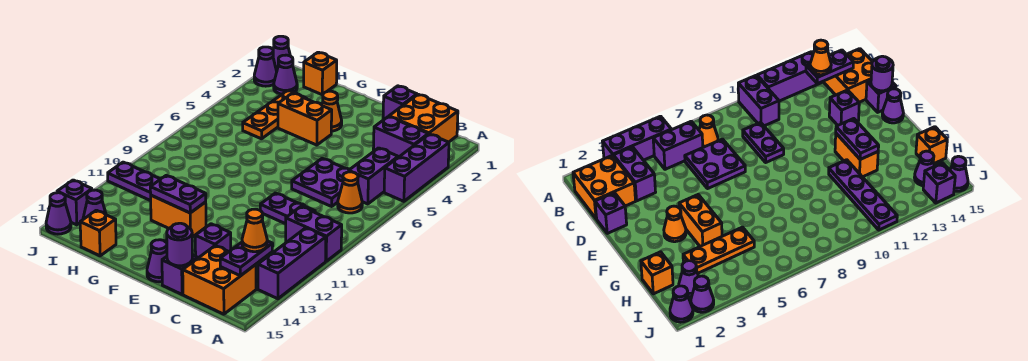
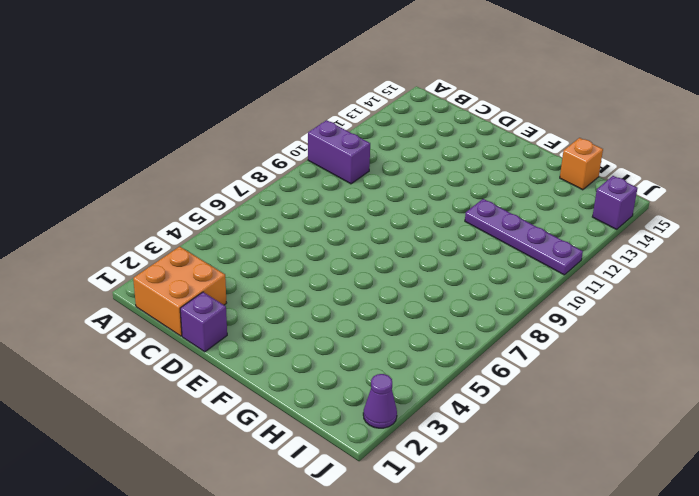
none -> purple 1x3 brick [384,134,449,201]
none -> purple 1x3 brick [258,228,326,299]
none -> purple 1x2 brick [373,117,428,157]
none -> purple 1x2 brick [349,148,398,204]

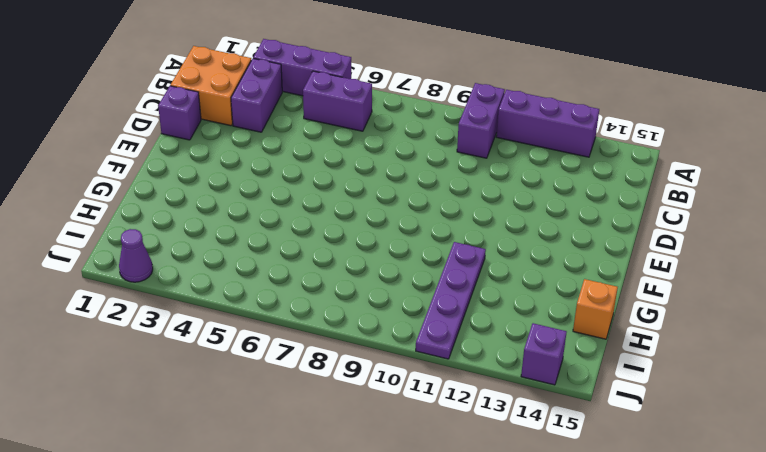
none -> orange 1x1 cone [338,172,362,213]
none -> orange 2x2 brick [183,246,256,314]
none -> purple 2x2 plate [292,158,350,206]
none -> purple 1x2 plate [260,193,315,224]

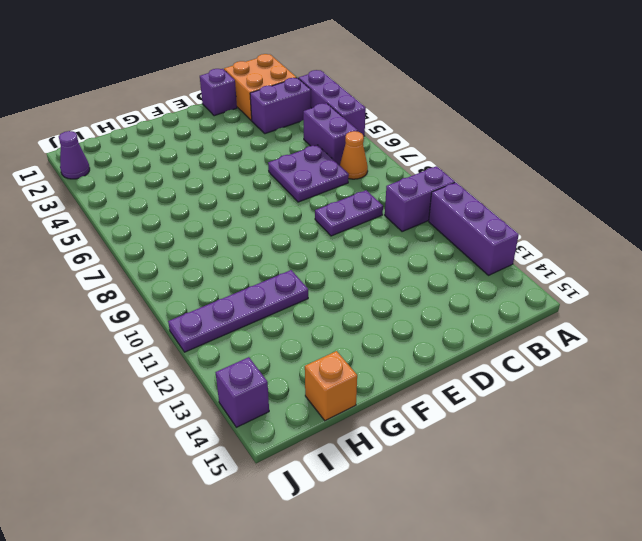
none -> orange 2x2 brick [183,246,256,314]
none -> purple 1x1 brick [195,224,231,258]
none -> purple 1x1 brick [162,255,198,294]
none -> purple 1x1 cone [147,240,167,282]

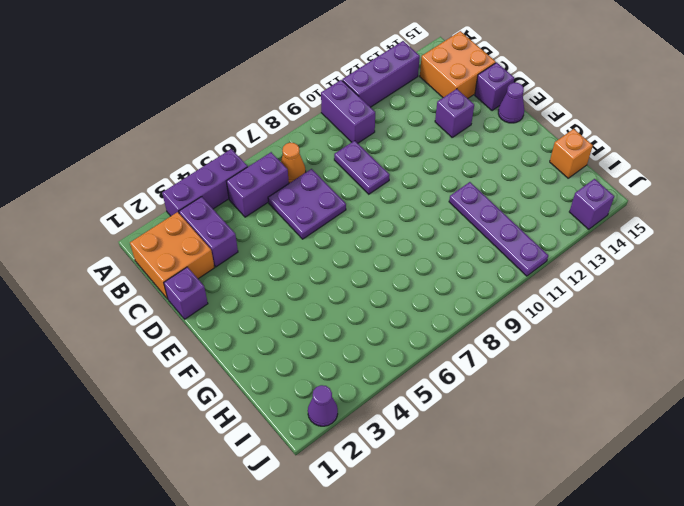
none -> orange 1x1 cone [322,91,342,131]
none -> orange 1x2 brick [278,93,332,145]
none -> orange 1x2 brick [151,195,206,237]
none -> orange 1x1 brick [304,52,337,95]

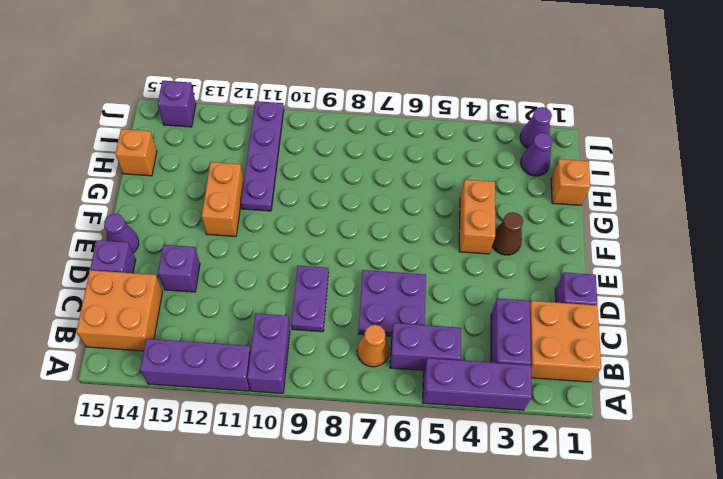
brown 1x1 cone [492,212,523,255] -> orange 1x1 cone [322,91,342,131]
none -> orange 1x3 plate [243,90,306,139]
none -> purple 1x1 cone [83,190,106,219]
none -> purple 1x1 cone [273,36,290,71]
none -> purple 1x1 cone [46,193,71,234]

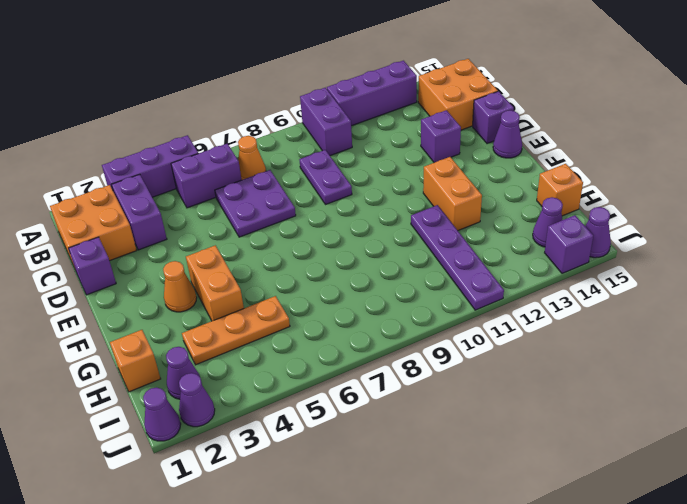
none -> purple 1x2 plate [220,241,273,276]
none -> purple 1x1 round brick [167,223,193,266]
none -> purple 1x2 plate [150,176,206,213]
none -> orange 1x1 cone [242,209,267,252]

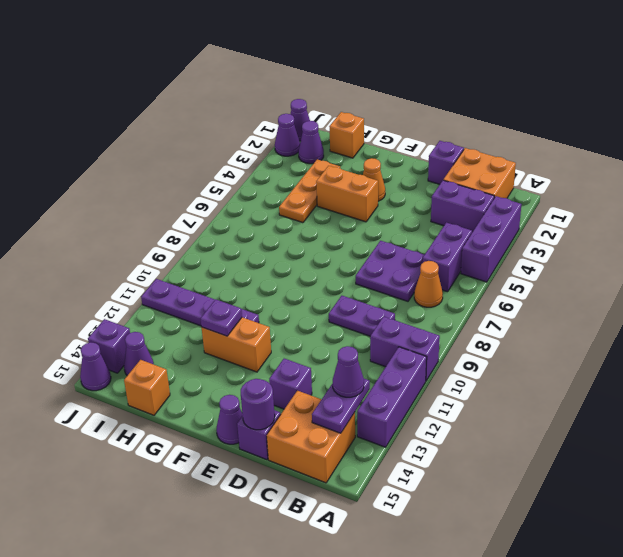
purple 1x1 cone [333,346,364,397] -> orange 1x1 cone [242,209,267,252]
purple 1x1 plate [200,299,242,336] -> purple 1x2 plate [150,176,206,213]

